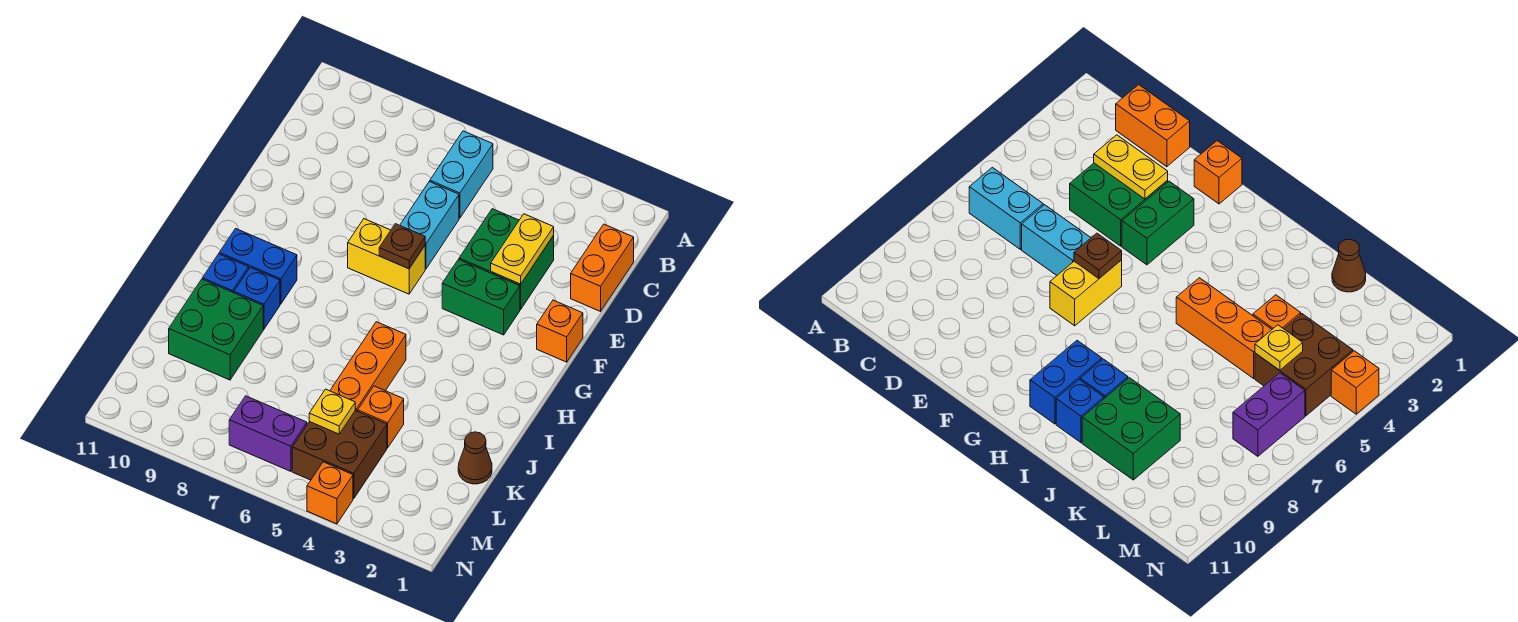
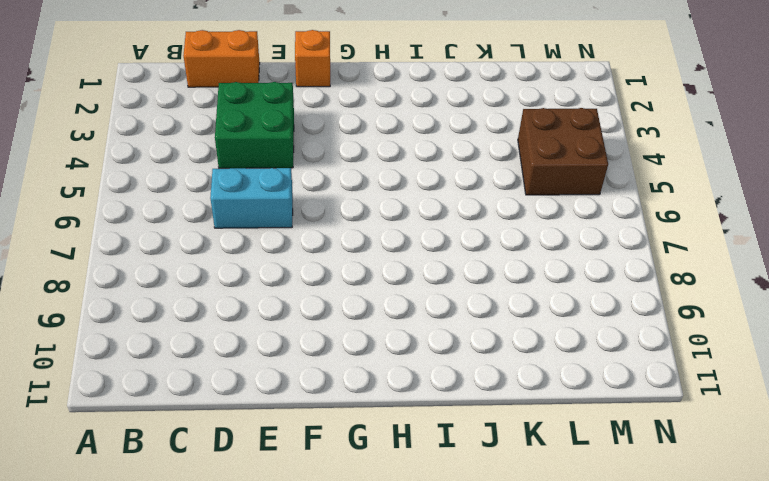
none -> cyan 1x2 brick [430,131,493,218]
none -> green 1x2 brick [442,259,520,335]
none -> yellow 1x2 brick [348,219,425,294]

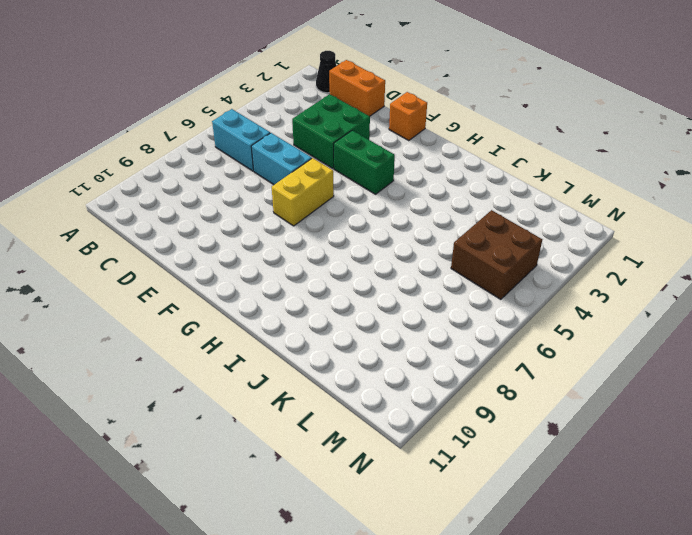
black 1x1 cone [316,51,336,93] -> none
green 1x2 brick [334,130,395,194] -> green 1x2 brick turned to [442,259,520,335]
none -> blue 1x2 brick [219,229,297,304]
none -> orange 1x3 brick [330,322,406,411]
none -> blue 1x1 brick [234,267,280,329]

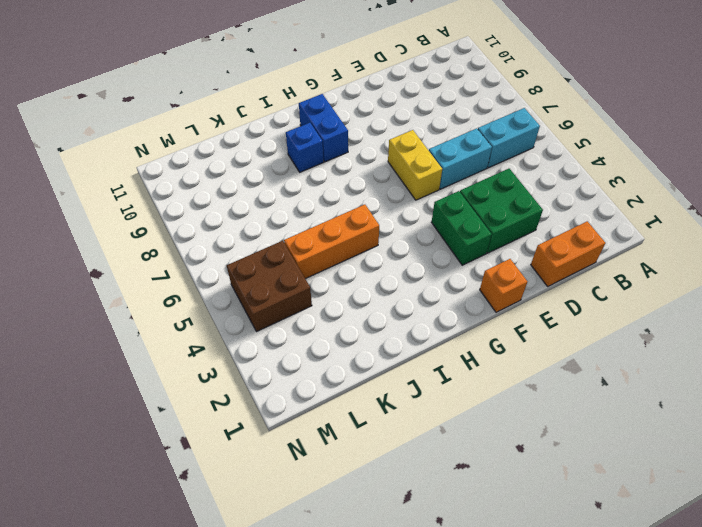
none -> blue 1x1 brick [202,254,249,293]
none -> green 2x2 brick [169,279,263,380]
none -> brown 1x1 cone [458,432,492,484]

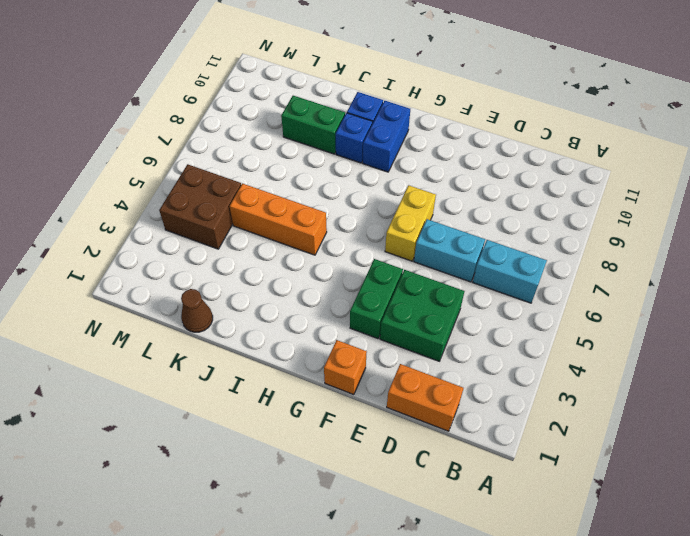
green 1x2 brick [281,96,345,154] -> green 2x2 brick [169,279,263,380]
none -> orange 1x1 brick [358,386,404,448]
none -> purple 1x2 brick [229,396,307,471]
none -> orange 1x1 brick [307,462,353,524]

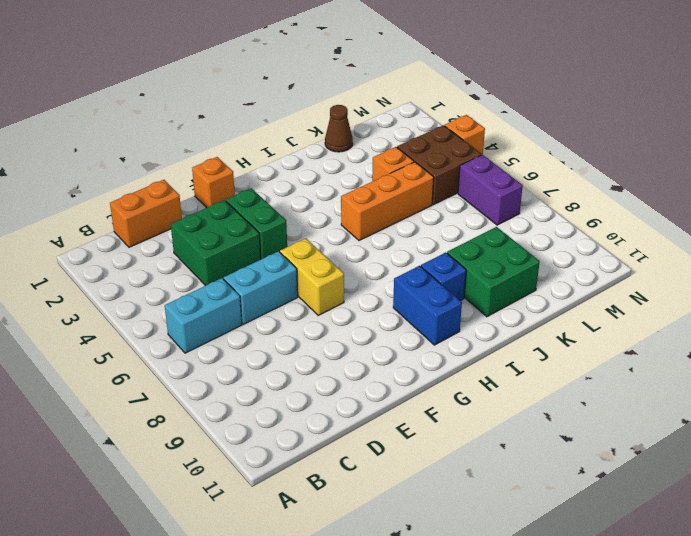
none -> blue 1x1 brick [202,254,249,293]
none -> yellow 1x2 plate [491,214,554,284]
none -> brown 1x1 plate [379,224,425,269]

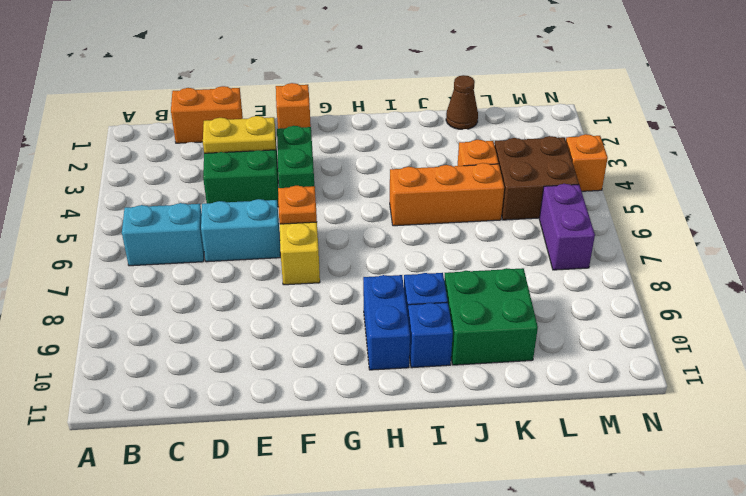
orange 1x1 plate [278,186,317,224] -> brown 1x1 plate [379,224,425,269]
none -> yellow 1x1 plate [309,389,355,434]

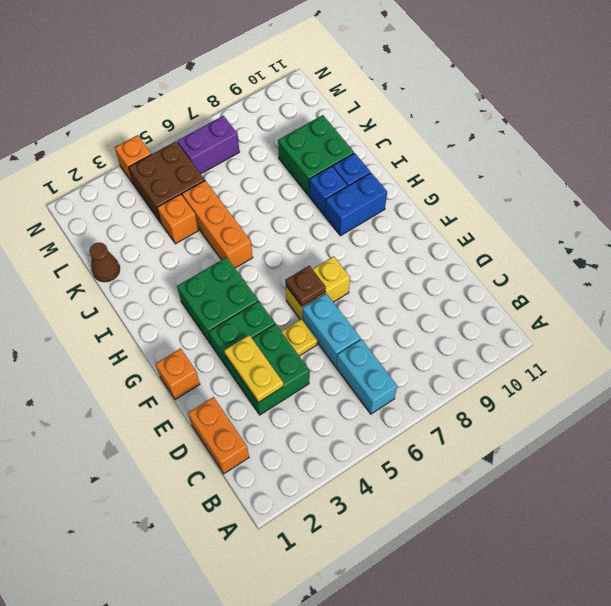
yellow 1x1 plate [281,319,317,356] -> yellow 1x1 plate moved to [309,389,355,434]
green 2x2 brick [177,257,258,344] -> none

